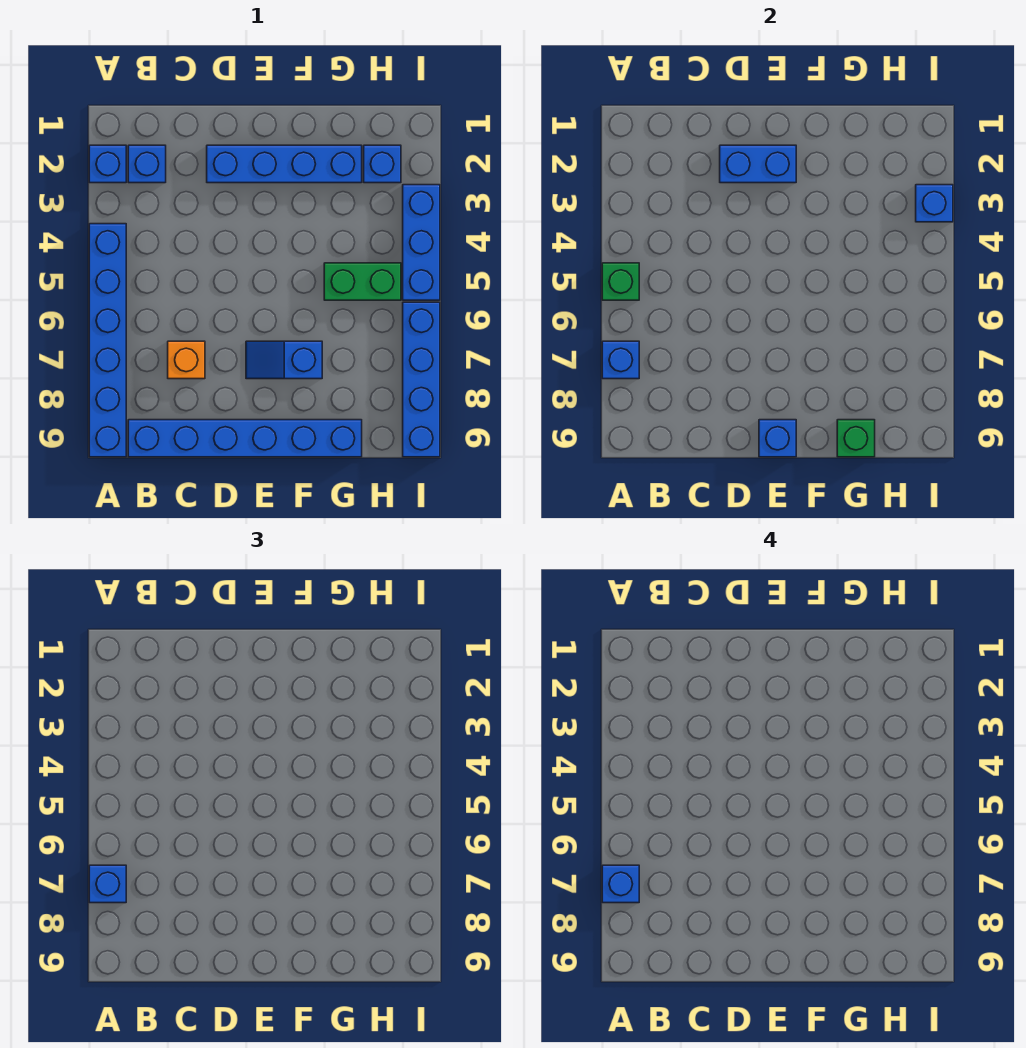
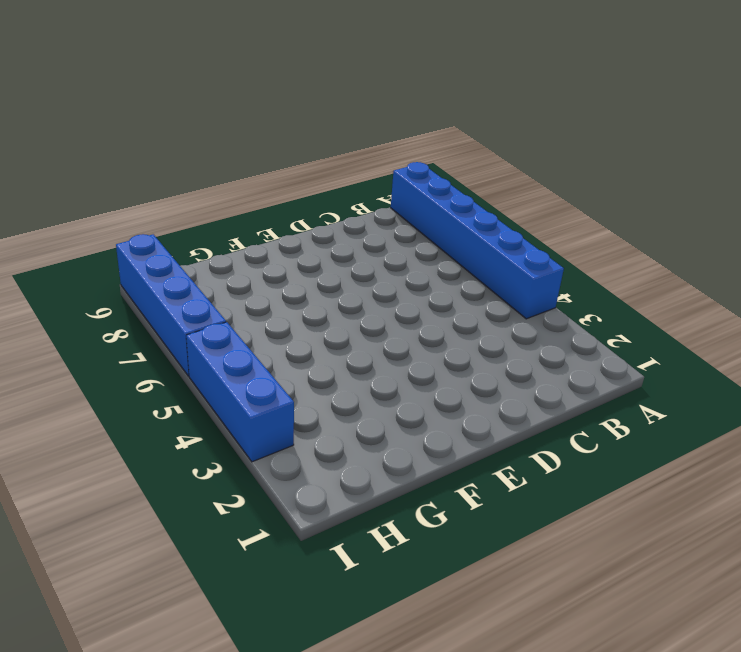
none -> blue 1x1 brick [89,145,126,183]
none -> blue 1x1 brick [128,145,166,183]
none -> blue 1x6 brick [128,420,362,457]

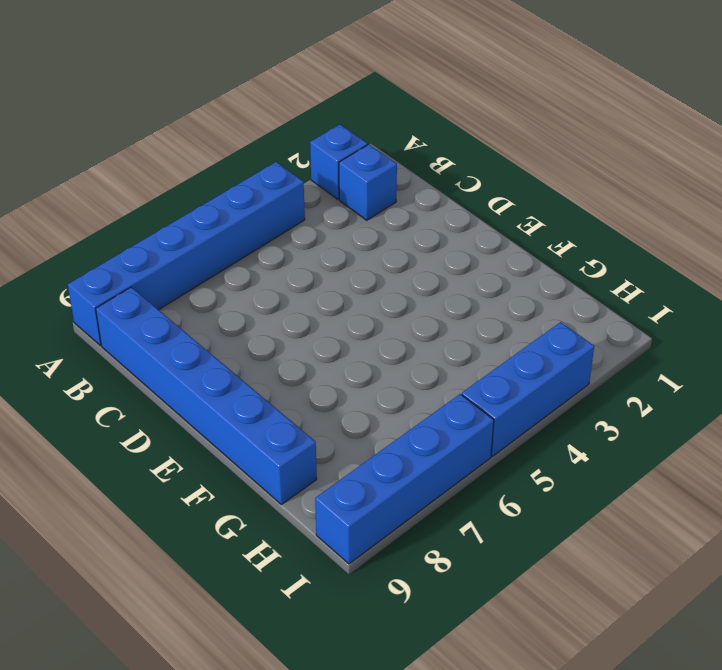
none -> orange 1x1 brick [168,341,205,379]
none -> blue 1x4 brick [207,145,362,183]
none -> blue 1x2 slope [246,341,322,379]

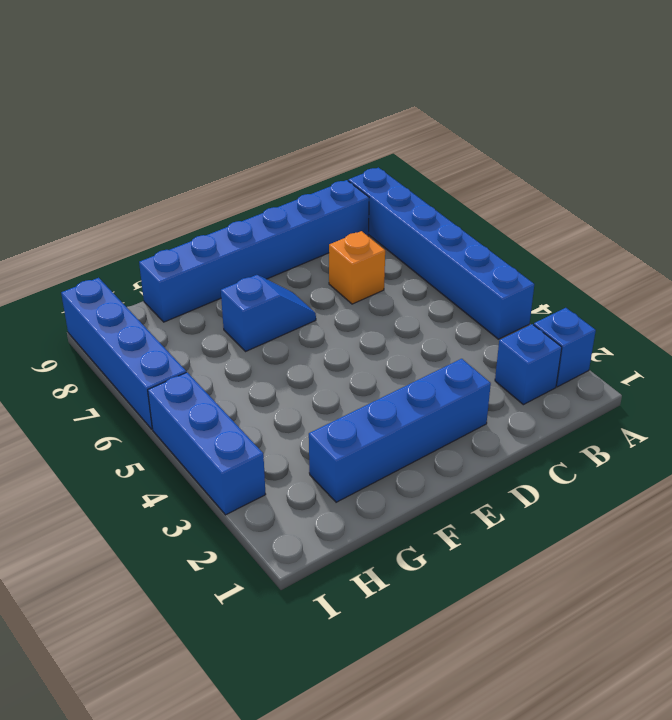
none -> green 1x2 brick [324,263,401,300]
none -> blue 1x1 brick [364,145,401,183]
none -> green 1x1 brick [602,263,639,300]

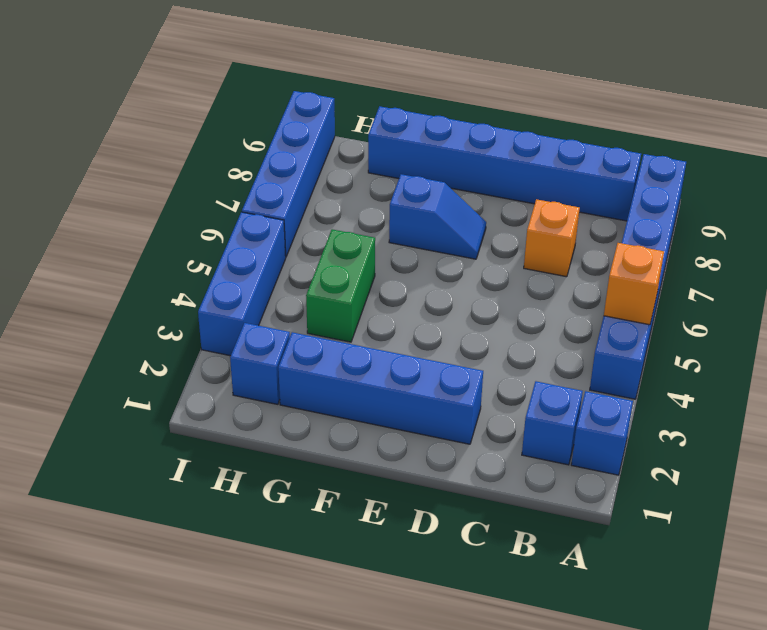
orange 1x1 brick [604,243,664,325] -> green 1x1 brick [602,263,639,300]
green 1x2 brick [306,229,375,342] -> green 1x2 brick turned to [324,263,401,300]
none -> blue 1x1 brick [602,341,639,379]
none -> blue 1x2 brick [720,145,796,183]
none -> blue 1x1 brick [759,420,796,457]

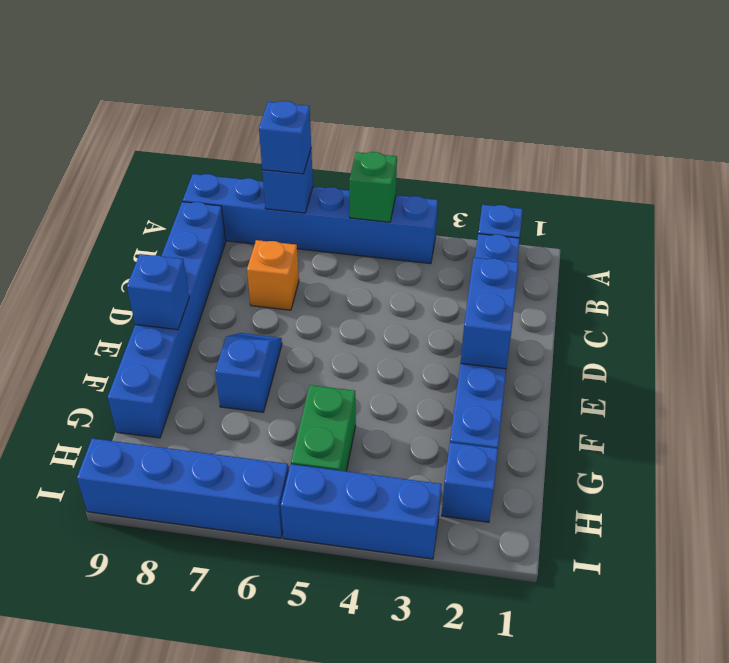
none -> green 1x1 brick [837,420,875,457]
none -> blue 1x1 brick [916,185,953,222]
none -> blue 1x1 brick [602,865,639,903]

